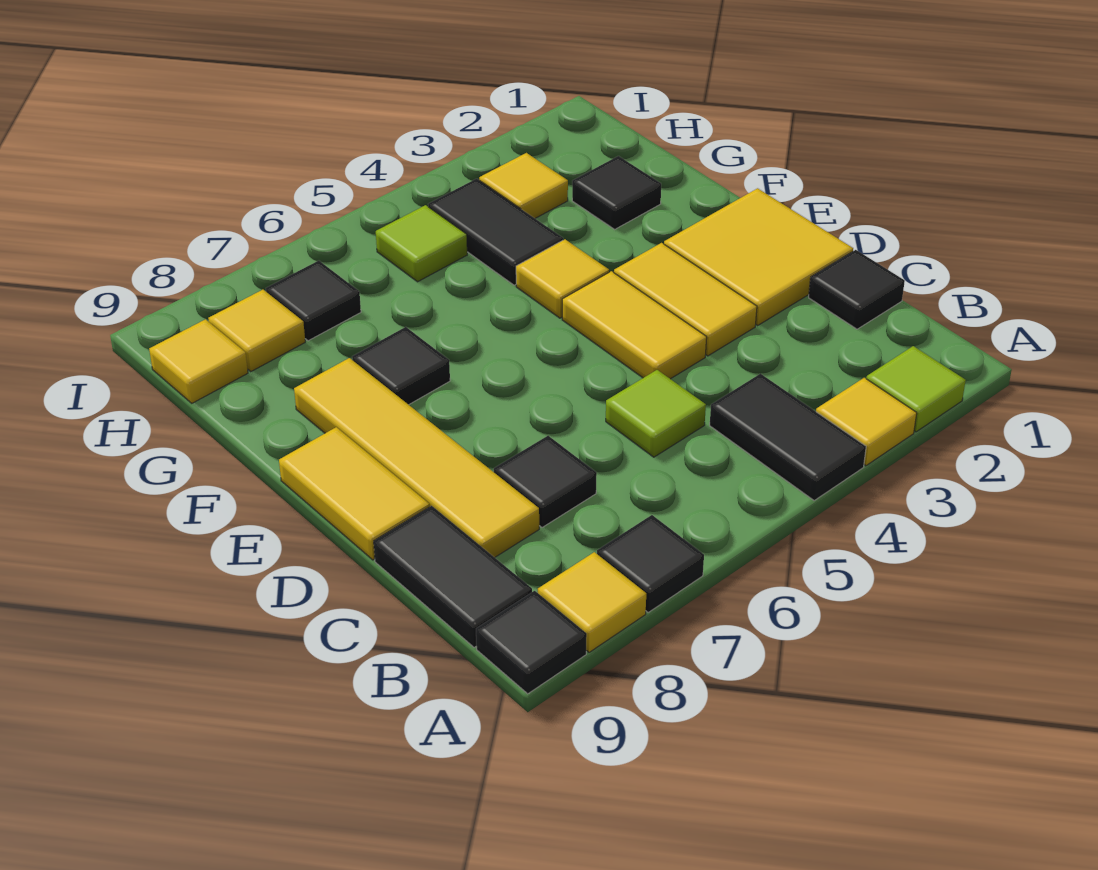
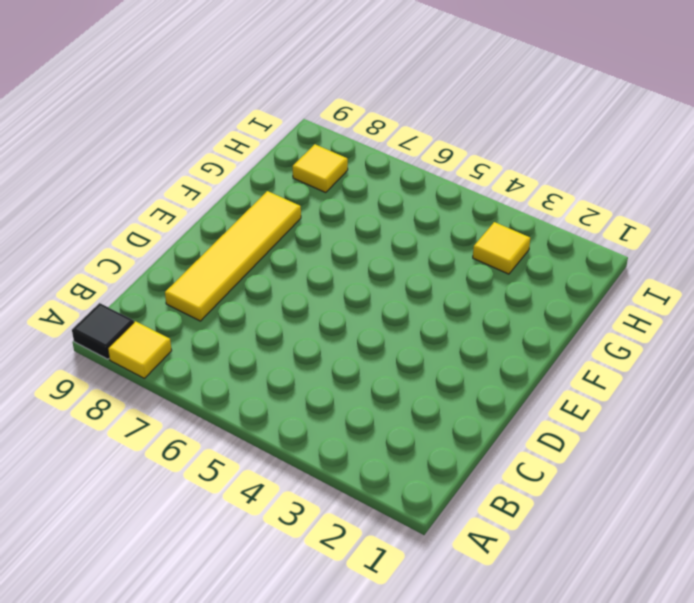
none -> lime 1x1 tile [866,346,966,432]
none -> yellow 1x1 tile [816,378,917,466]
none -> black 1x2 tile [710,374,866,500]

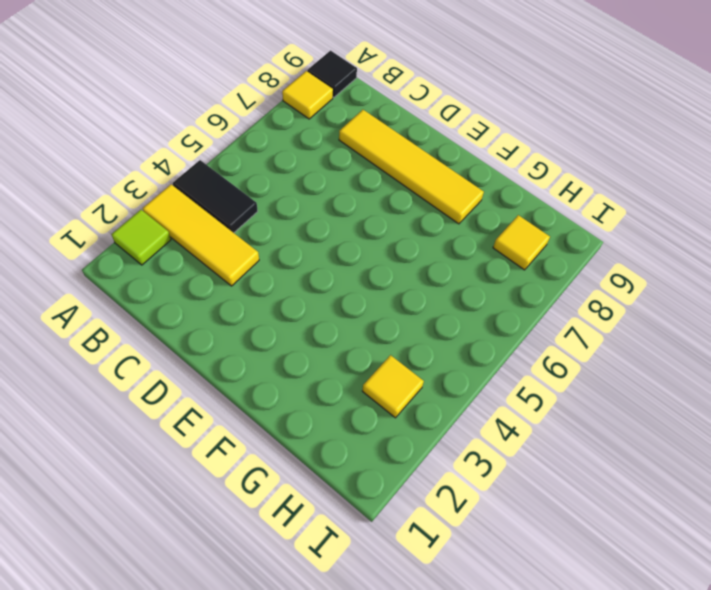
yellow 1x3 tile [143,185,259,286] -> yellow 1x1 tile [816,378,917,466]
none -> black 1x1 tile [597,515,704,612]
none -> black 1x2 tile [374,506,532,647]
none -> black 1x1 tile [809,250,905,329]

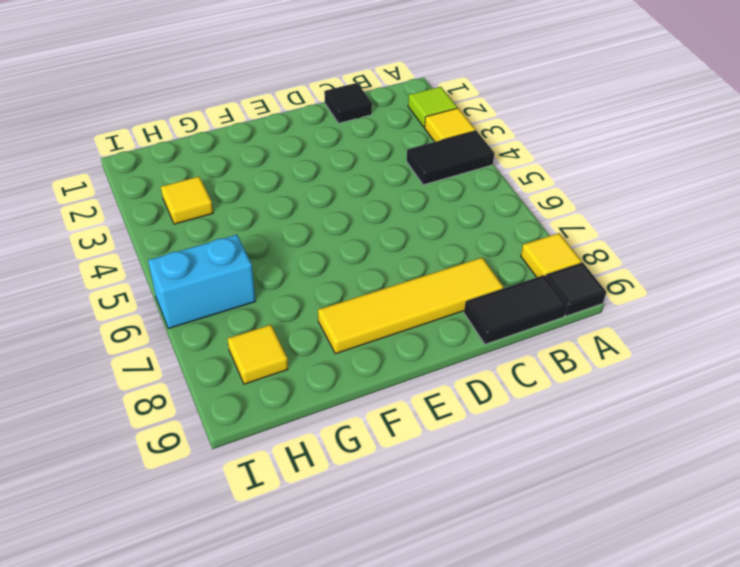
cyan 1x2 brick [148,235,255,329] -> none
none -> black 1x1 tile [597,515,704,612]
none -> lime 1x1 tile [606,370,706,457]
none -> black 1x1 tile [494,436,597,528]

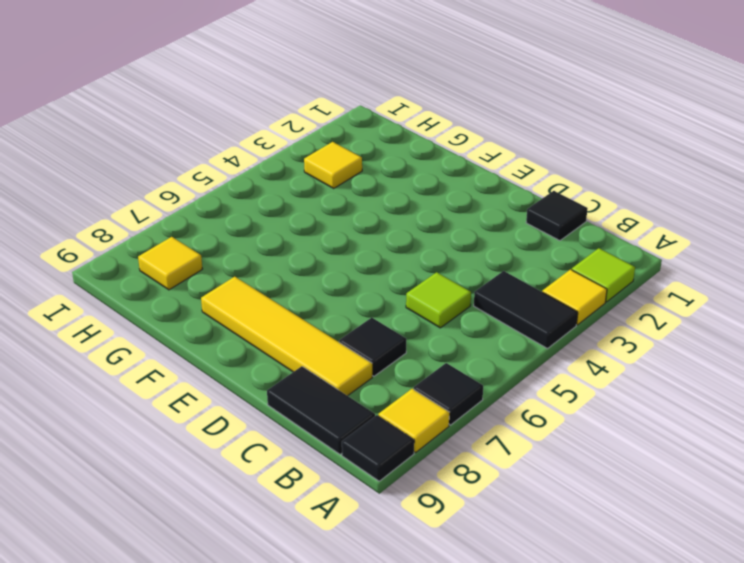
none -> yellow 2x2 tile [664,188,853,325]
none -> yellow 1x2 tile [614,243,757,356]
none -> yellow 1x2 tile [562,271,707,379]

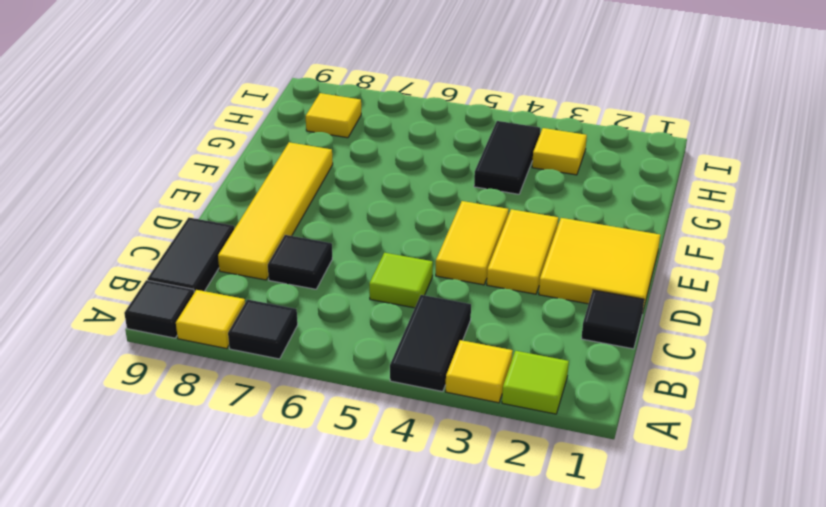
none -> yellow 1x2 tile [279,427,430,560]
none -> yellow 1x1 tile [516,239,609,318]
none -> black 1x1 tile [352,327,450,405]

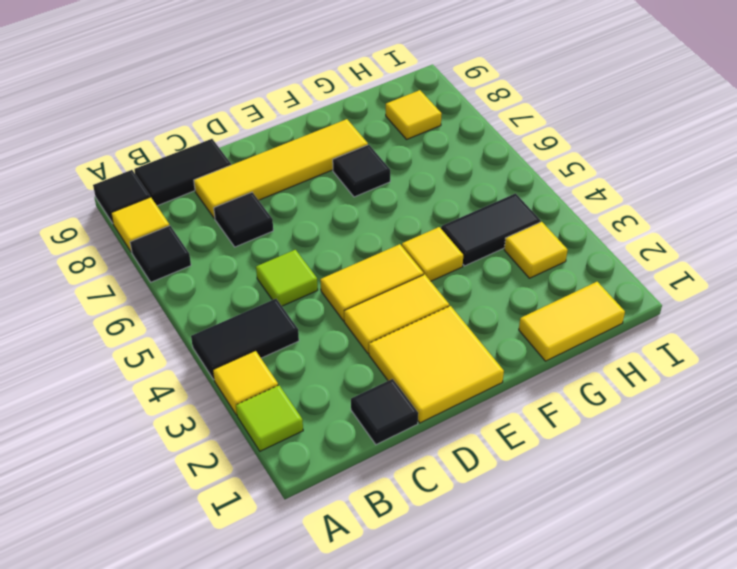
yellow 1x2 tile [519,282,625,361] -> yellow 1x2 tile moved to [279,427,430,560]
none -> black 1x1 tile [572,156,661,229]
none -> lime 1x1 tile [376,205,467,282]
none -> black 1x1 tile [266,261,361,341]

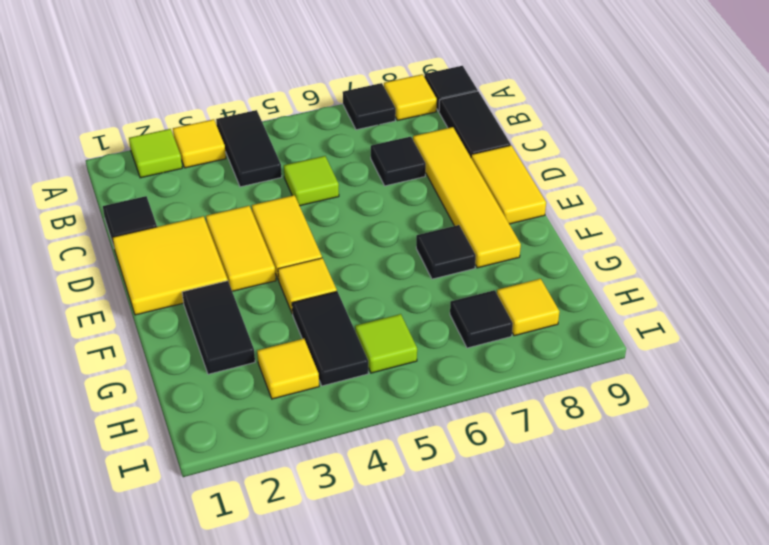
black 1x2 tile [182,281,255,374] -> black 1x1 tile [572,156,661,229]
none -> yellow 1x1 tile [149,319,248,403]

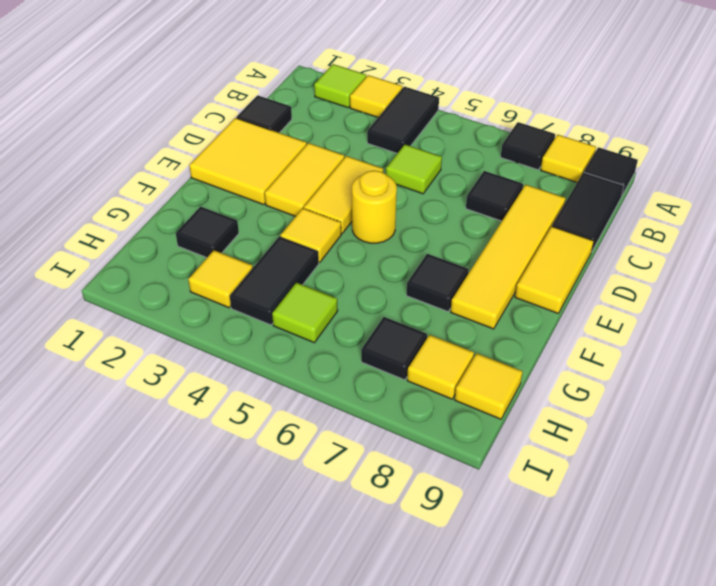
yellow 1x1 round brick [352,171,397,243] -> none

